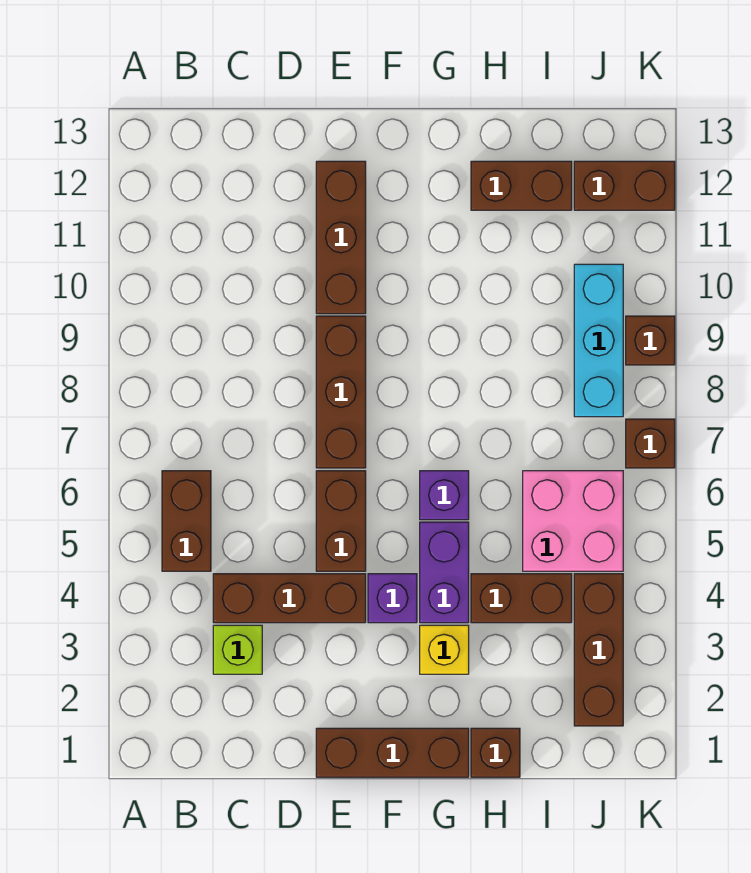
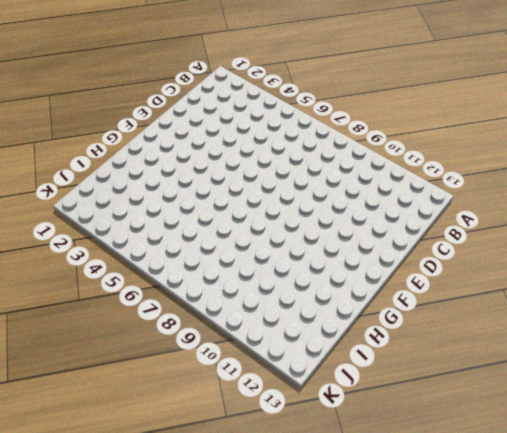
none -> brown 1x2 brick [162,471,211,571]
none -> lime 1x1 brick [213,625,262,674]
none -> brown 1x3 brick [213,574,366,623]

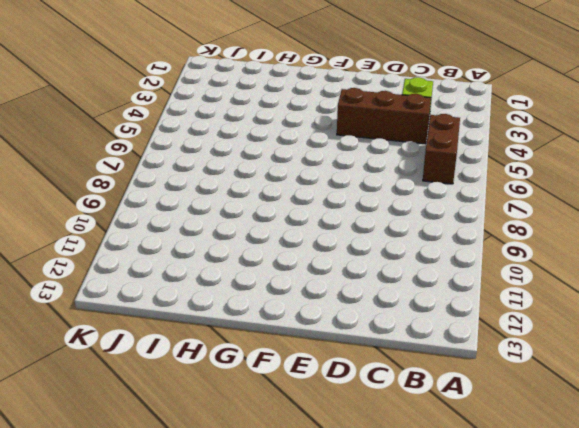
none -> brown 1x3 brick [316,728,469,777]
none -> brown 1x2 brick [316,471,366,571]
none -> brown 1x3 brick [316,316,366,468]

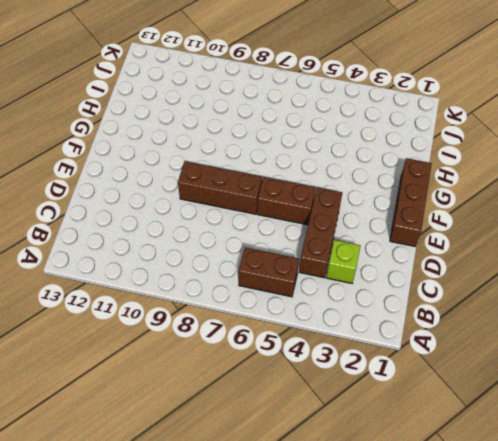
none -> brown 1x3 brick [316,161,366,314]
none -> purple 1x1 brick [368,574,417,623]
none -> yellow 1x1 brick [420,625,469,674]

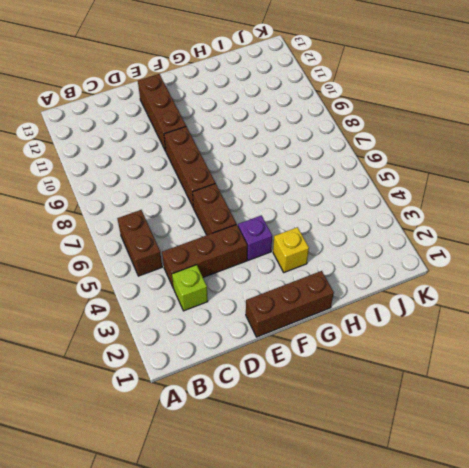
none -> purple 1x2 brick [420,522,469,623]
none -> purple 1x1 brick [420,471,469,520]
none -> brown 1x1 brick [471,728,520,777]

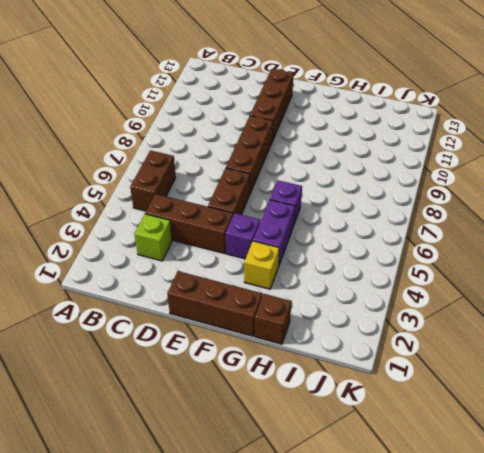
none -> brown 1x2 brick [471,574,572,623]
none -> brown 1x2 brick [471,161,572,210]
none -> pink 2x2 brick [523,471,623,571]

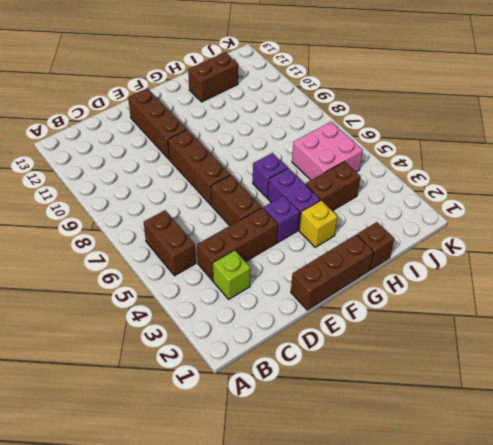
none -> brown 1x3 brick [574,574,623,726]
none -> cyan 1x3 brick [574,264,623,417]
none -> brown 1x2 brick [574,161,675,210]

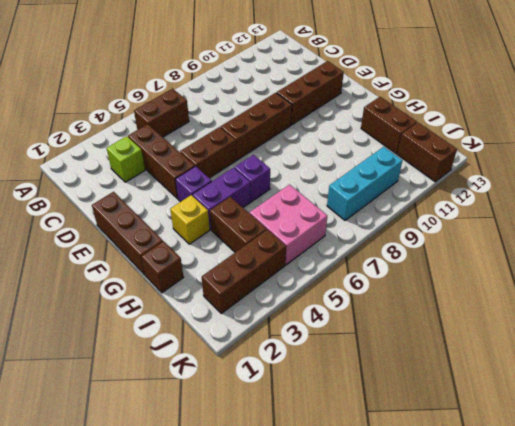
none -> brown 1x1 brick [626,419,675,468]
none -> brown 1x1 brick [626,316,675,365]

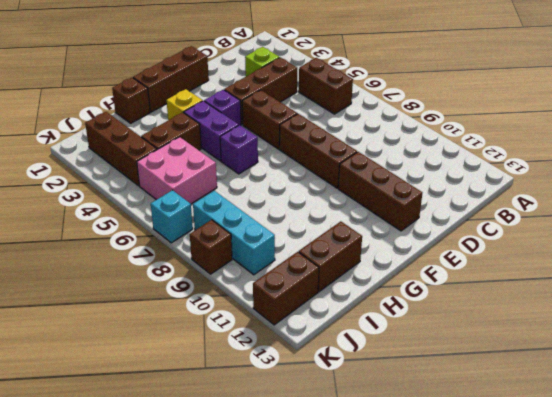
cyan 1x1 brick [151,190,193,243] -> brown 1x1 brick [626,419,675,468]

